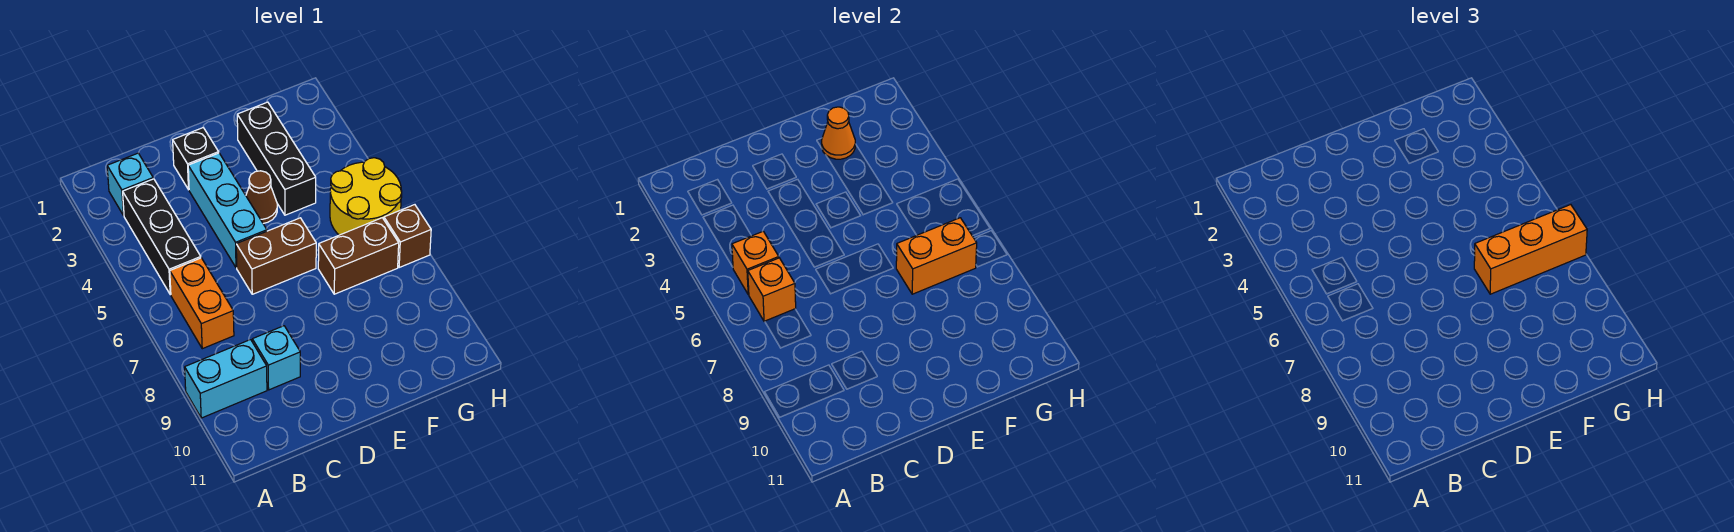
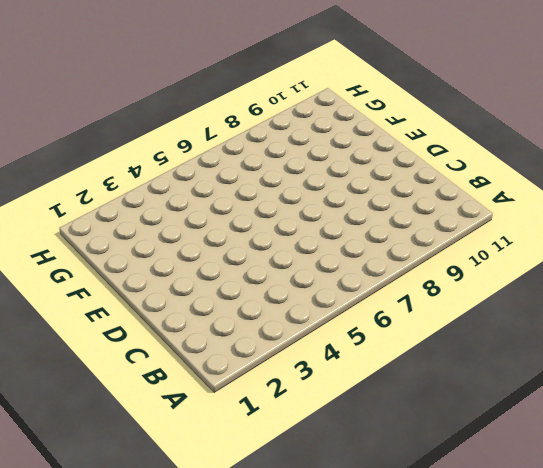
none -> cyan 1x2 brick [185,340,267,418]
none -> cyan 1x1 brick [107,153,153,216]
none -> black 1x3 brick [123,179,201,295]

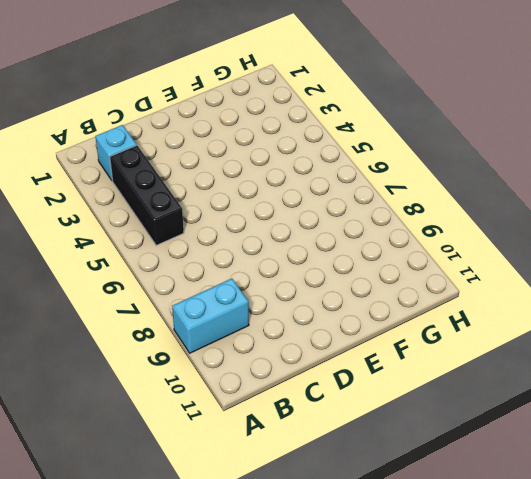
none -> orange 1x2 brick [170,258,234,349]
none -> cyan 1x1 brick [252,326,300,390]
none -> black 1x1 brick [173,128,219,190]

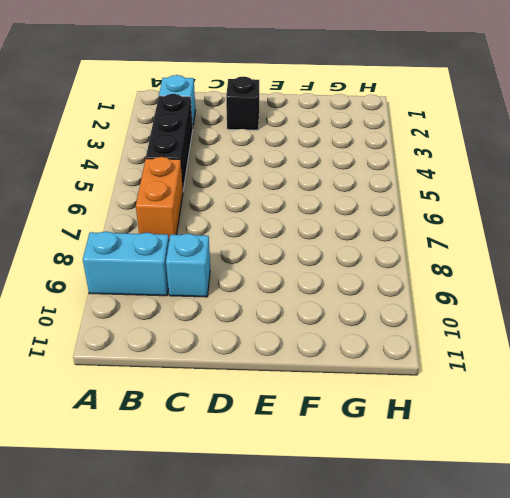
none -> cyan 1x3 brick [188,153,267,268]
none -> brown 1x2 brick [236,218,316,294]
none -> brown 1x1 cone [246,171,277,223]

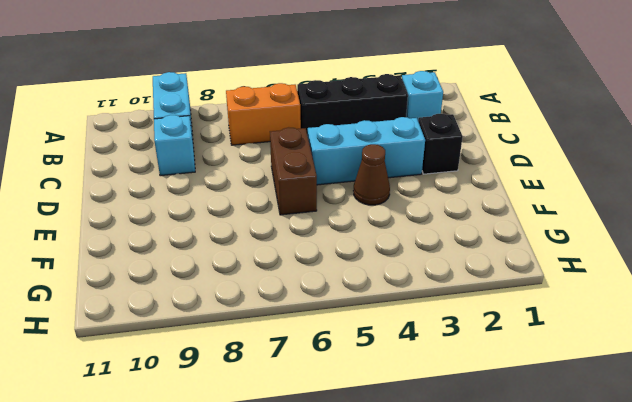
none -> black 1x3 brick [237,102,316,215]
none -> brown 1x2 brick [318,218,399,294]
none -> yellow 2x2 round brick [330,158,402,235]

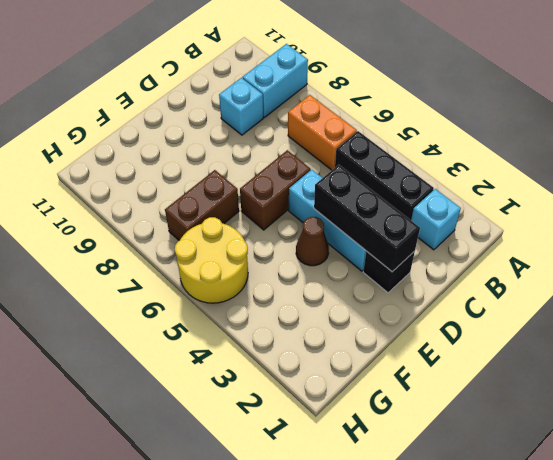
black 1x3 brick [314,165,420,272] -> black 1x3 brick moved to [237,102,316,215]
none -> brown 1x1 brick [384,205,431,267]
none -> orange 1x1 brick [732,231,779,295]
none -> orange 1x1 brick [748,258,796,322]

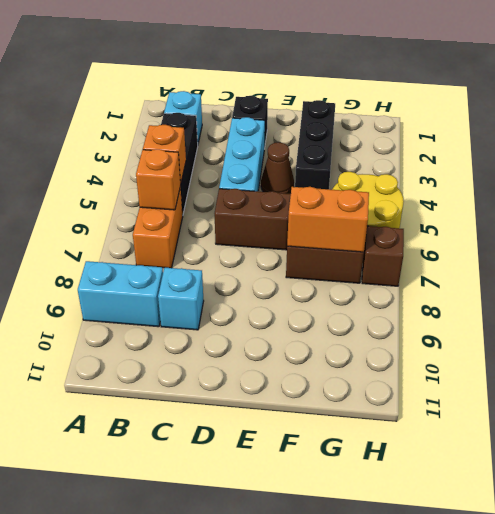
none -> orange 1x1 cone [822,107,855,159]
none -> orange 1x3 brick [1474,205,1587,294]

